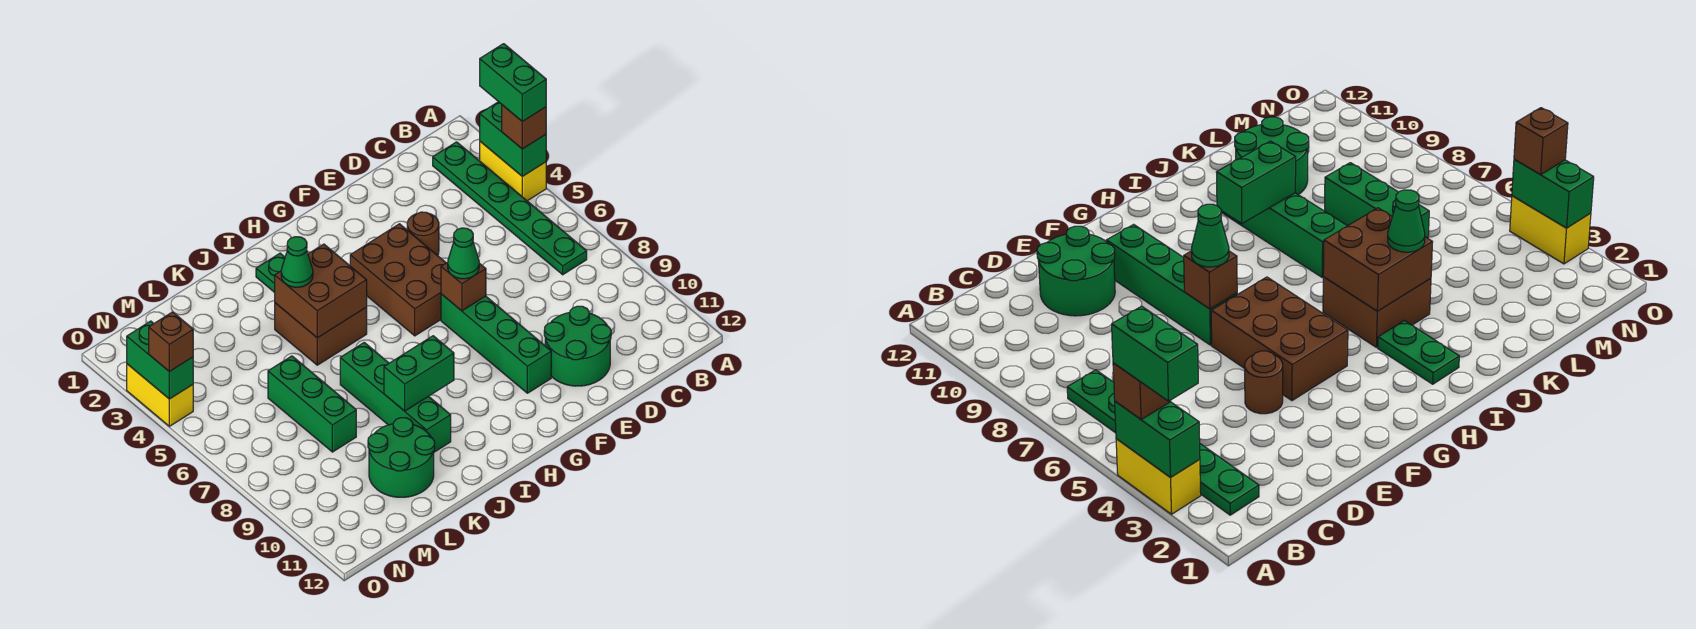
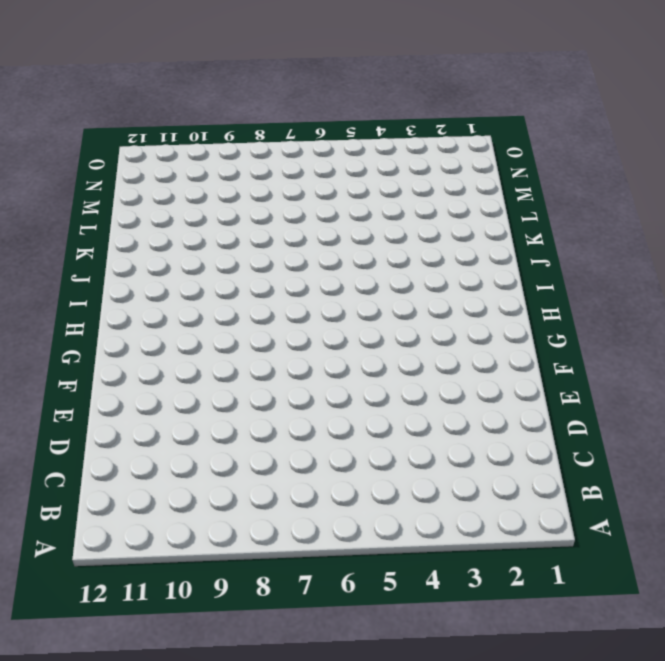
none -> yellow 1x2 brick [480,141,546,201]
none -> green 1x6 plate [433,142,587,275]
none -> green 2x2 round brick [544,306,611,386]

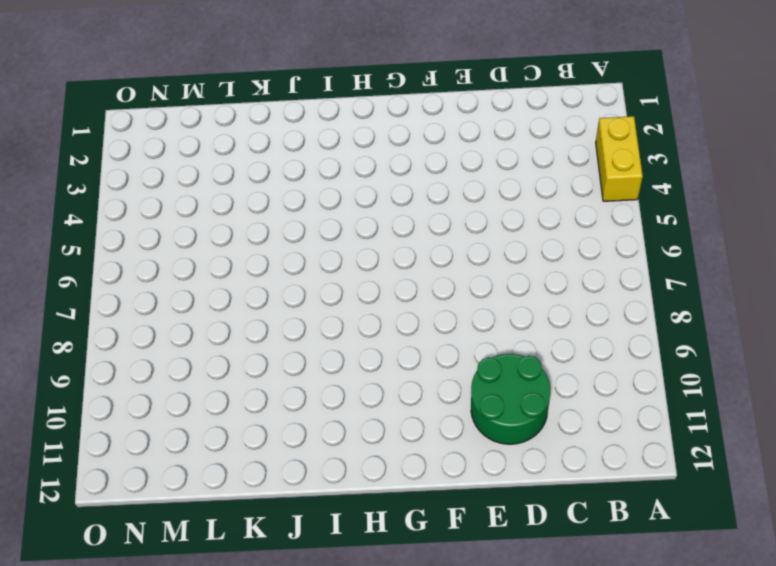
none -> green 1x6 plate [433,142,587,275]
none -> brown 1x1 round brick [407,212,439,256]
none -> brown 2x3 brick [350,224,446,336]

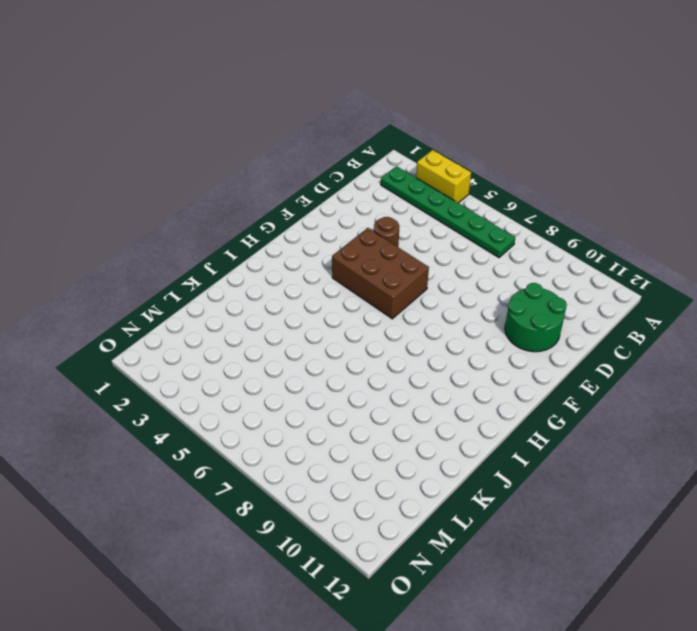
none -> green 1x4 brick [441,294,551,393]
none -> green 1x2 plate [256,253,285,292]
none -> brown 2x2 brick [275,303,367,365]

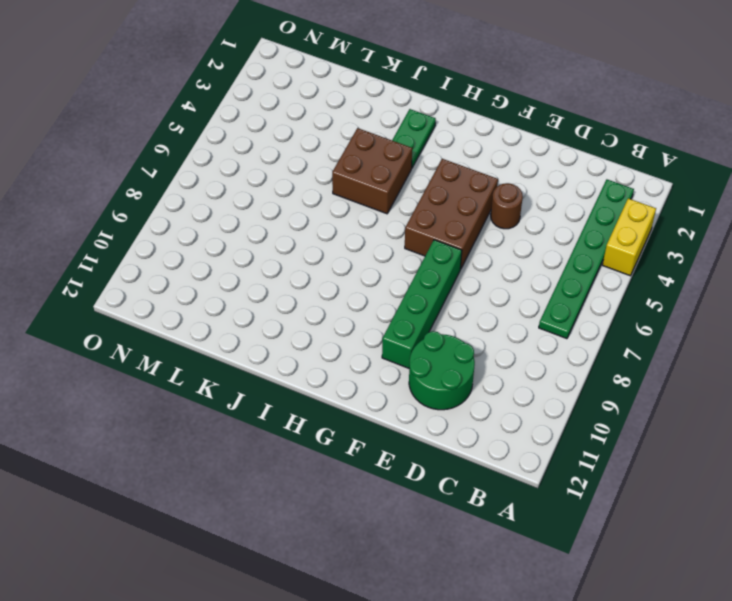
none -> green 1x4 brick [340,343,451,452]
none -> green 2x2 round brick [368,418,435,497]
none -> green 1x3 brick [268,356,356,452]

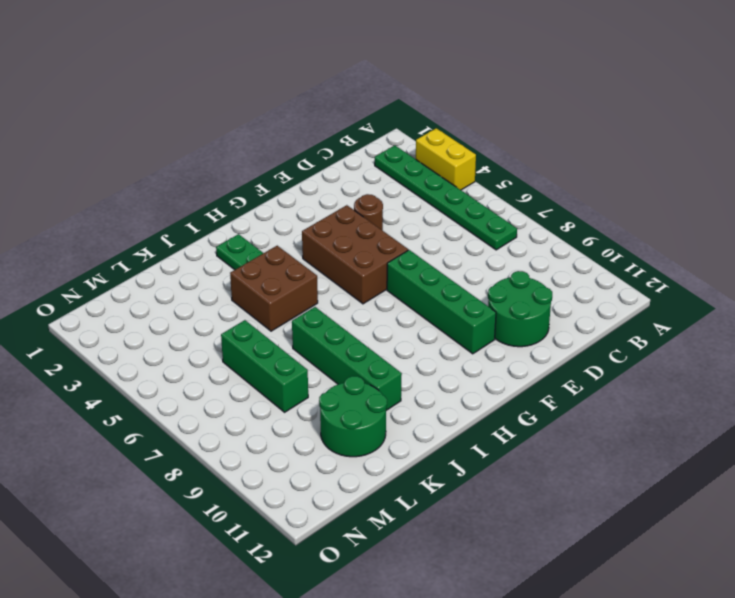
none -> yellow 1x2 brick [127,364,193,426]
none -> green 1x2 brick [480,102,546,176]
none -> brown 1x1 brick [441,262,486,311]

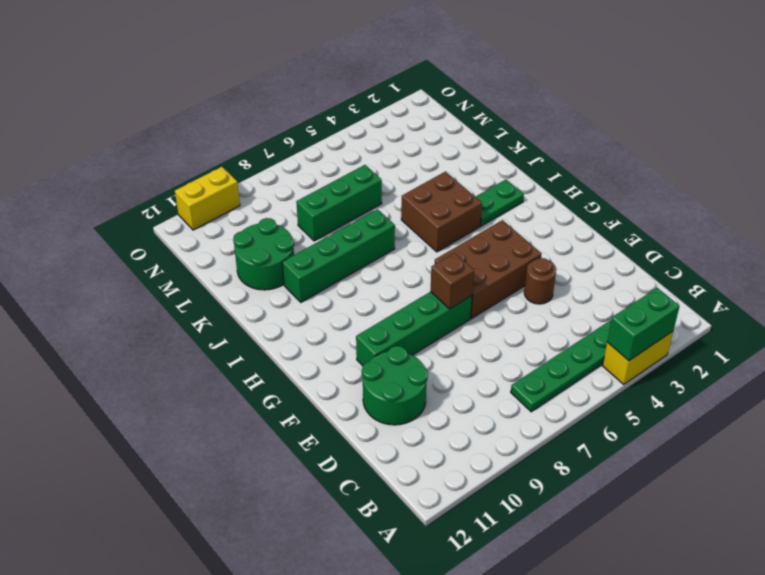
yellow 1x2 brick [175,167,240,230] -> yellow 1x2 brick moved to [127,364,193,426]
none -> brown 2x2 brick [275,244,367,338]
none -> green 1x2 brick [384,336,454,411]
none -> green 1x2 brick [127,321,193,399]

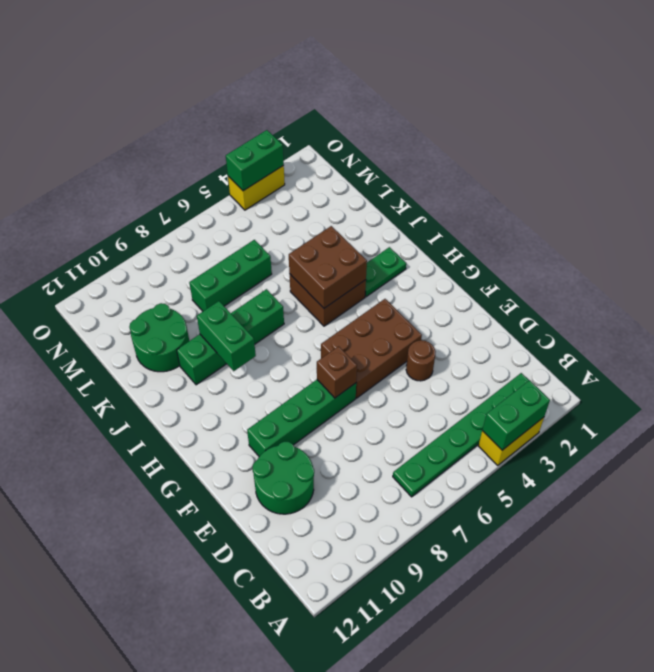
none -> brown 1x1 brick [502,105,546,149]
none -> green 1x1 cone [448,228,479,279]
none -> green 1x1 cone [281,237,313,287]

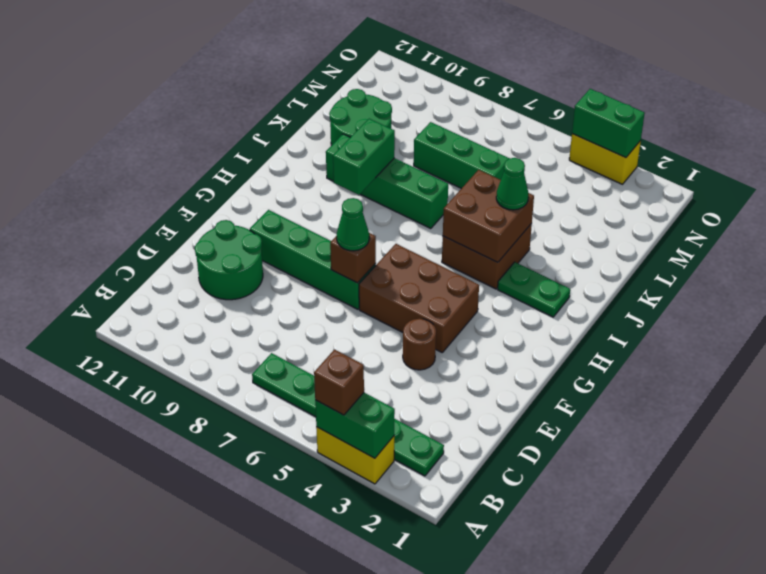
none -> brown 1x1 brick [149,312,193,372]
none -> green 1x2 brick [480,44,546,121]

